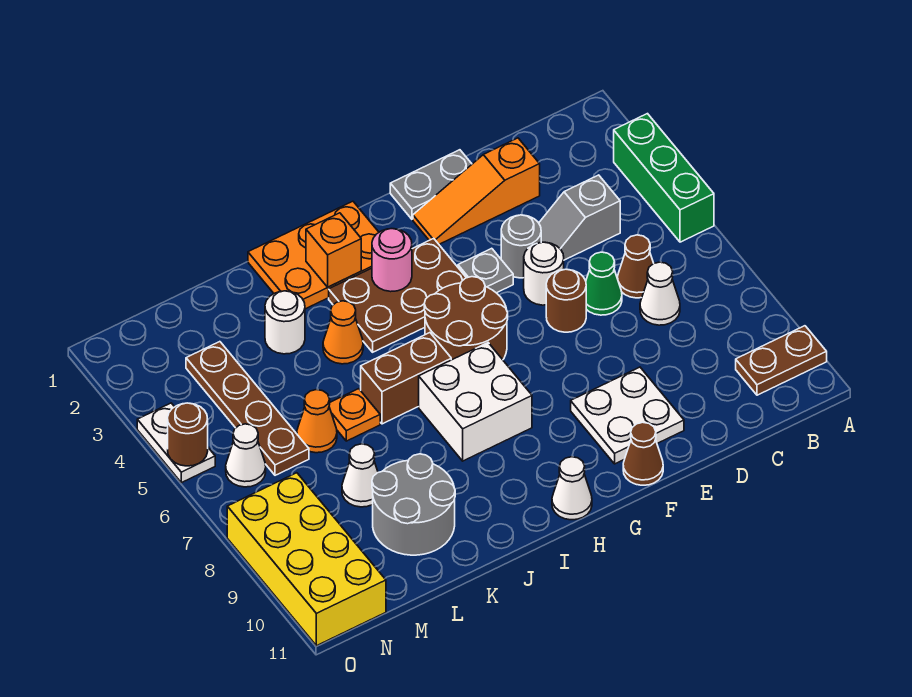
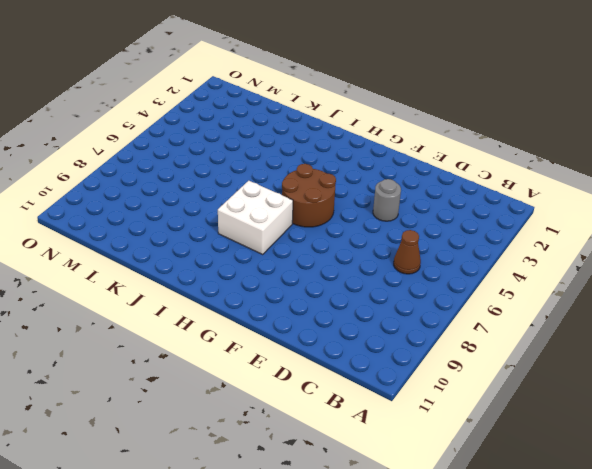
none -> green 1x3 brick [614,114,714,242]
none -> brown 1x2 plate [736,326,827,395]
none -> grey 1x2 slope [539,175,620,260]
none -> white 1x1 cone [640,262,680,325]

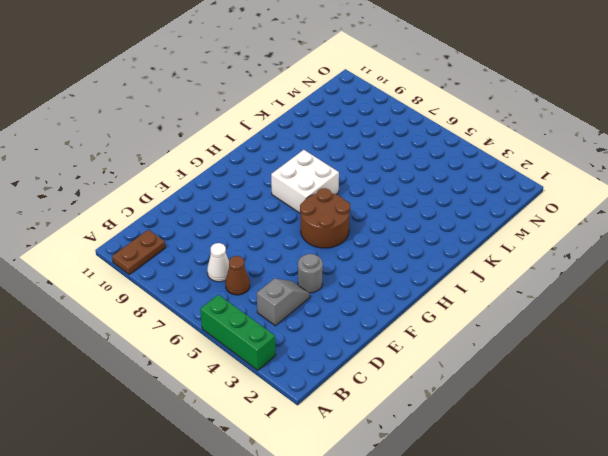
none -> orange 1x3 slope [413,138,540,244]
none -> green 1x1 cone [586,252,622,315]
none -> grey 1x2 plate [390,150,472,219]
none -> white 1x1 round brick [524,242,564,305]

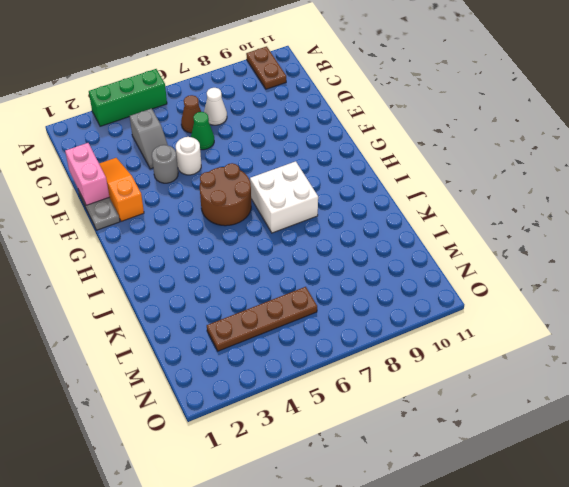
pink 1x2 brick [65,143,109,205] -> none
orange 1x3 slope [99,158,144,221] -> orange 1x3 slope turned to [413,138,540,244]
none -> brown 1x1 round brick [546,269,586,332]
none -> white 2x2 plate [571,367,684,464]
none -> grey 1x1 plate [458,248,513,293]
none -> brown 1x1 cone [623,422,663,485]

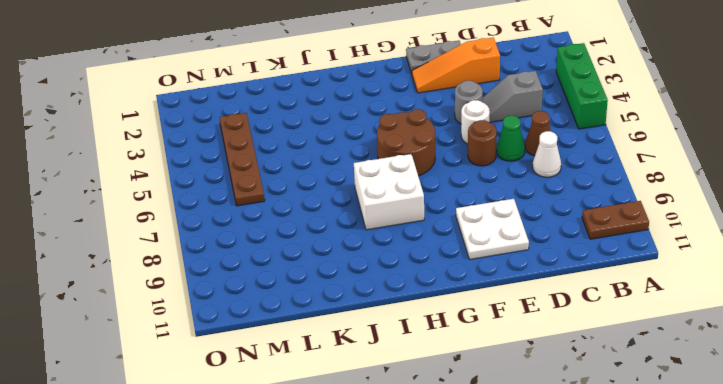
none -> grey 1x1 plate [458,248,513,293]
none -> brown 1x1 cone [623,422,663,485]
none -> brown 2x3 plate [329,238,466,352]
none -> orange 2x3 plate [248,201,379,309]

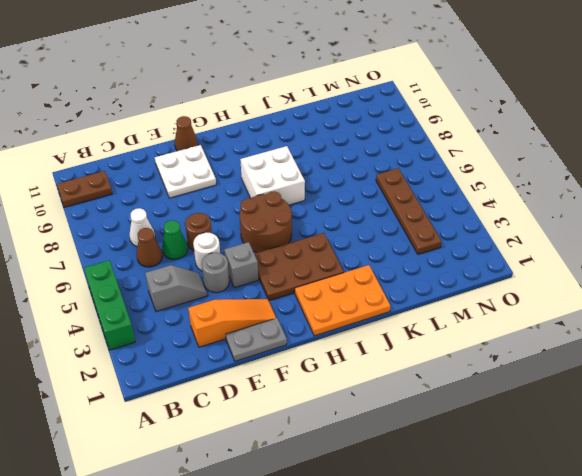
grey 1x1 brick [224,242,258,288] -> grey 1x1 plate [458,248,513,293]
none -> white 1x1 cone [552,457,592,520]
none -> brown 1x2 brick [361,333,451,424]
none -> orange 1x1 cone [323,301,363,364]
none -> white 1x1 round brick [265,291,305,354]

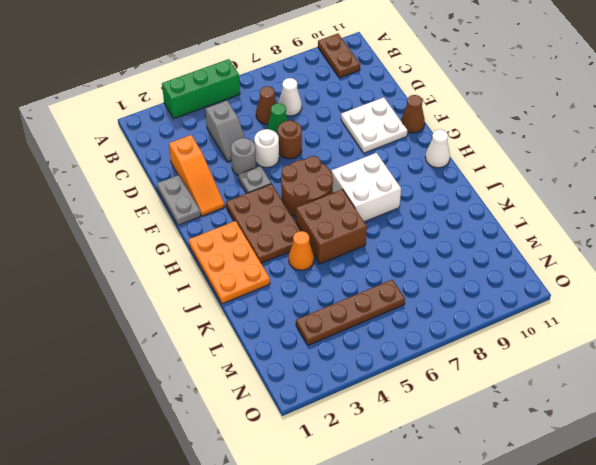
brown 2x2 brick [296,189,367,264] -> brown 1x2 brick [361,333,451,424]
none -> white 1x1 round brick [265,291,305,354]
none -> orange 1x1 plate [329,389,380,441]
none -> grey 2x2 round brick [372,454,455,555]
none -> orange 1x1 cone [297,390,337,453]

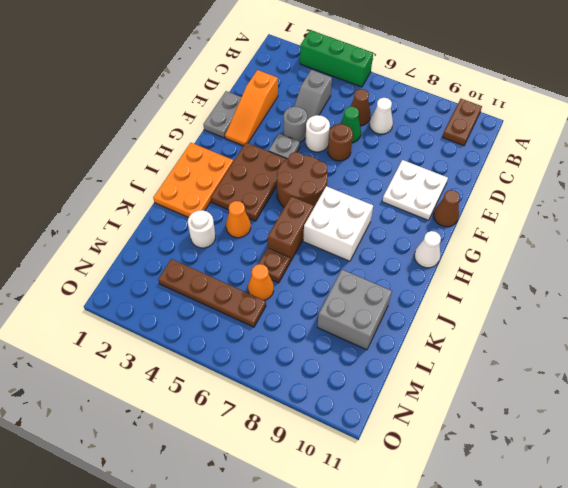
brown 1x1 plate [258,248,290,283] -> orange 1x1 plate [329,389,380,441]
grey 2x2 brick [317,270,392,350] -> grey 2x2 round brick [372,454,455,555]
none -> white 1x1 cone [342,444,378,507]
none -> white 1x1 cone [226,424,266,487]
none -> yellow 2x4 brick [227,473,386,646]
none -> white 1x2 plate [137,403,215,483]

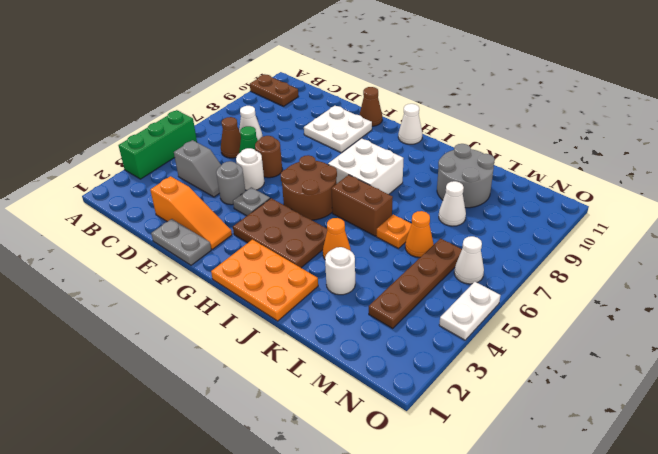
none -> yellow 2x4 brick [227,473,386,646]
none -> pink 1x1 round brick [372,229,412,292]
none -> orange 1x1 brick [306,213,361,287]
none -> brown 1x1 round brick [168,403,208,466]

